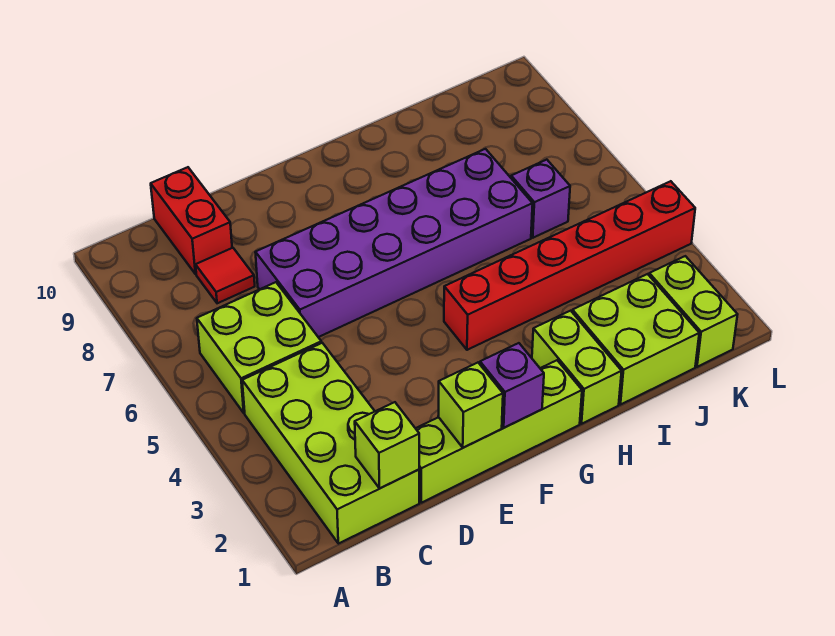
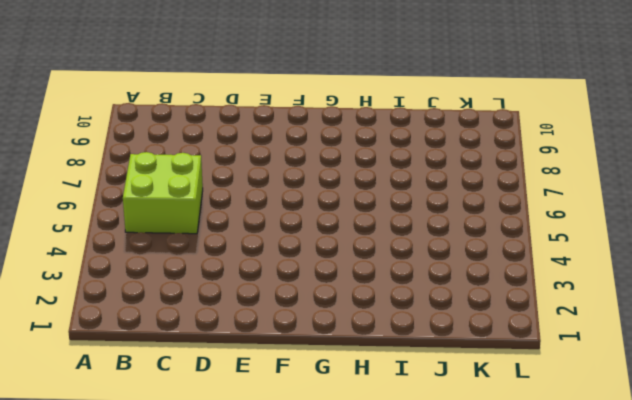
none -> lime 2x4 brick [242,343,419,544]
none -> red 1x1 tile [196,248,255,303]
none -> red 1x2 brick [151,167,232,274]

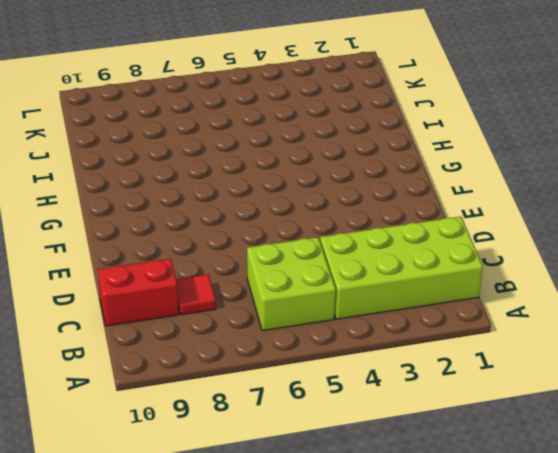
none -> lime 1x4 brick [416,360,582,503]
none -> purple 2x6 brick [255,149,533,337]
none -> red 1x6 brick [444,181,695,350]

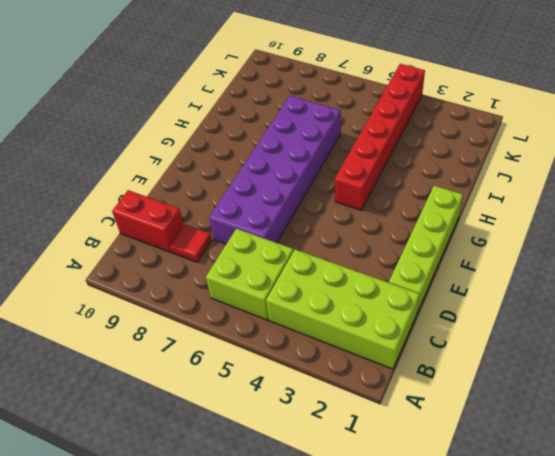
none -> lime 1x2 brick [532,311,622,424]
none -> lime 2x2 brick [572,274,699,405]
none -> purple 1x1 brick [511,160,570,238]

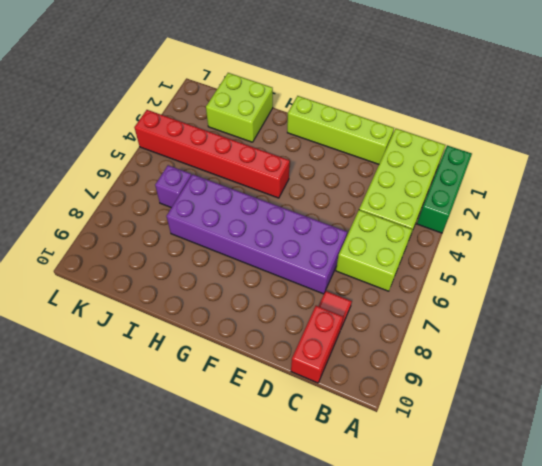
green 1x3 brick [417,145,472,233] -> none
none -> lime 1x2 brick [532,311,622,424]
none -> lime 1x2 brick [649,256,738,367]
none -> lime 1x1 brick [355,402,419,488]

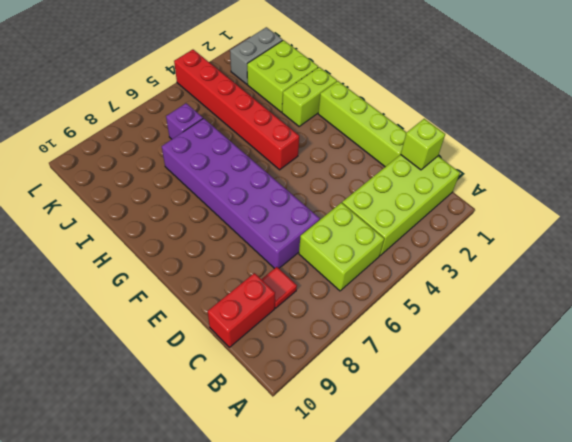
grey 1x2 brick [230,27,283,84] -> lime 1x2 brick [649,256,738,367]
none -> lime 1x1 brick [438,363,503,448]
none -> purple 1x1 brick [480,343,544,428]

